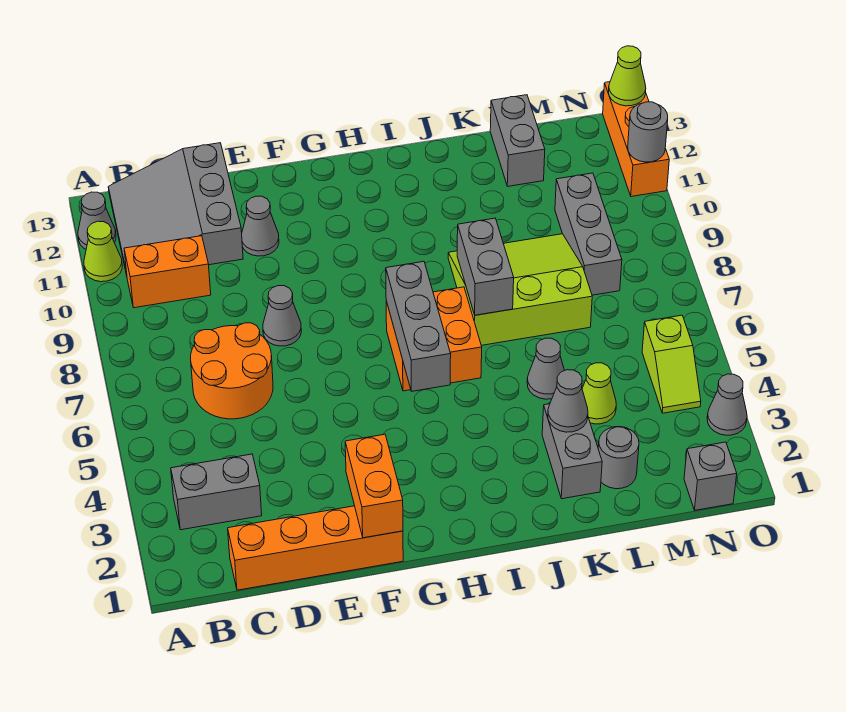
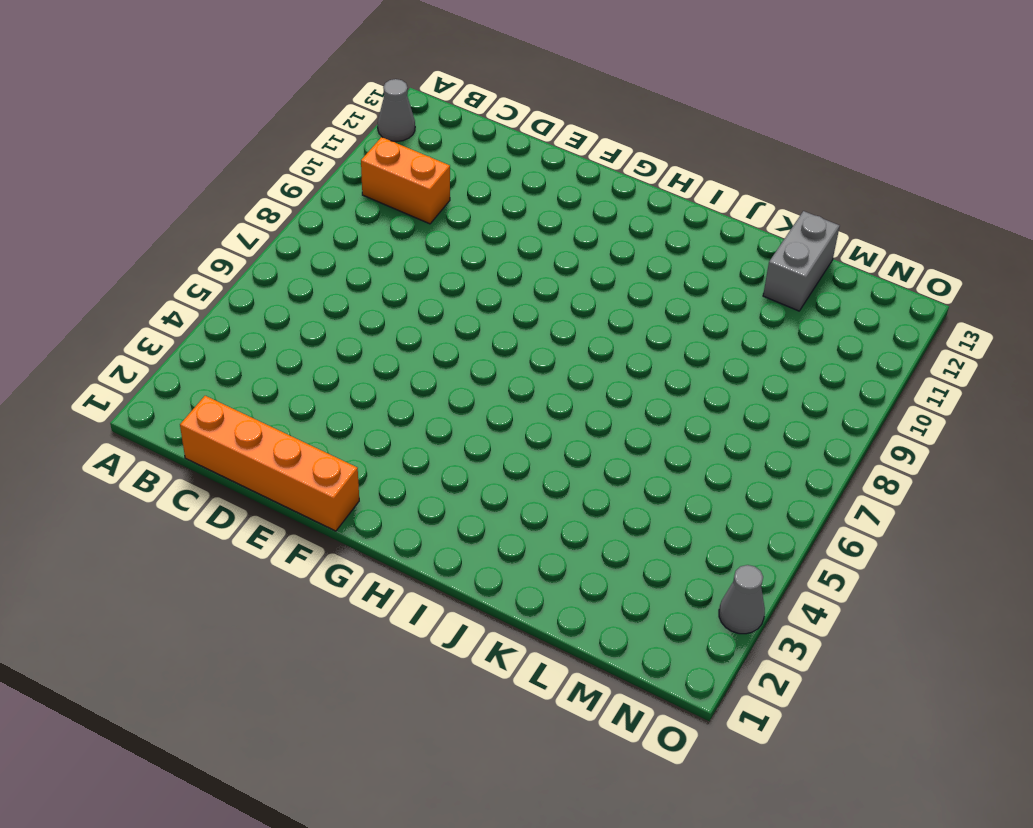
none -> lime 1x1 cone [84,221,122,282]
none -> grey 1x2 brick [171,454,262,530]
none -> grey 3x3 slope [108,143,243,275]

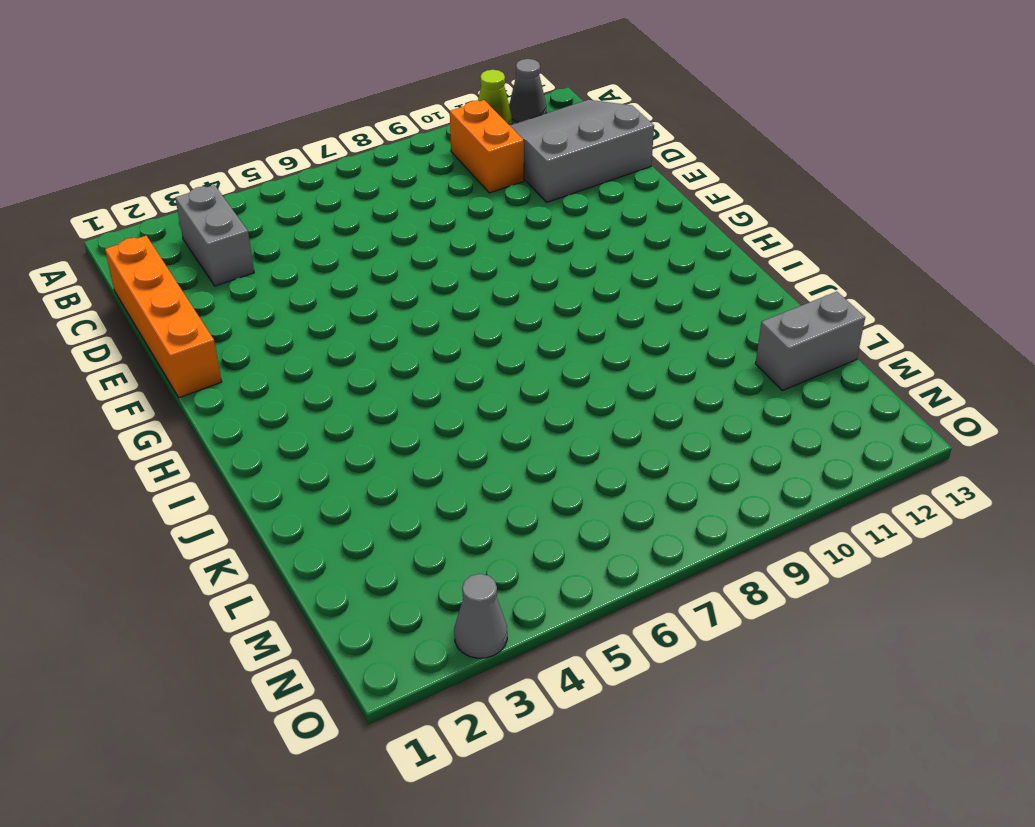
none -> orange 2x2 round brick [190,323,273,419]
none -> grey 1x1 cone [263,286,301,346]
none -> grey 1x1 cone [242,196,279,256]

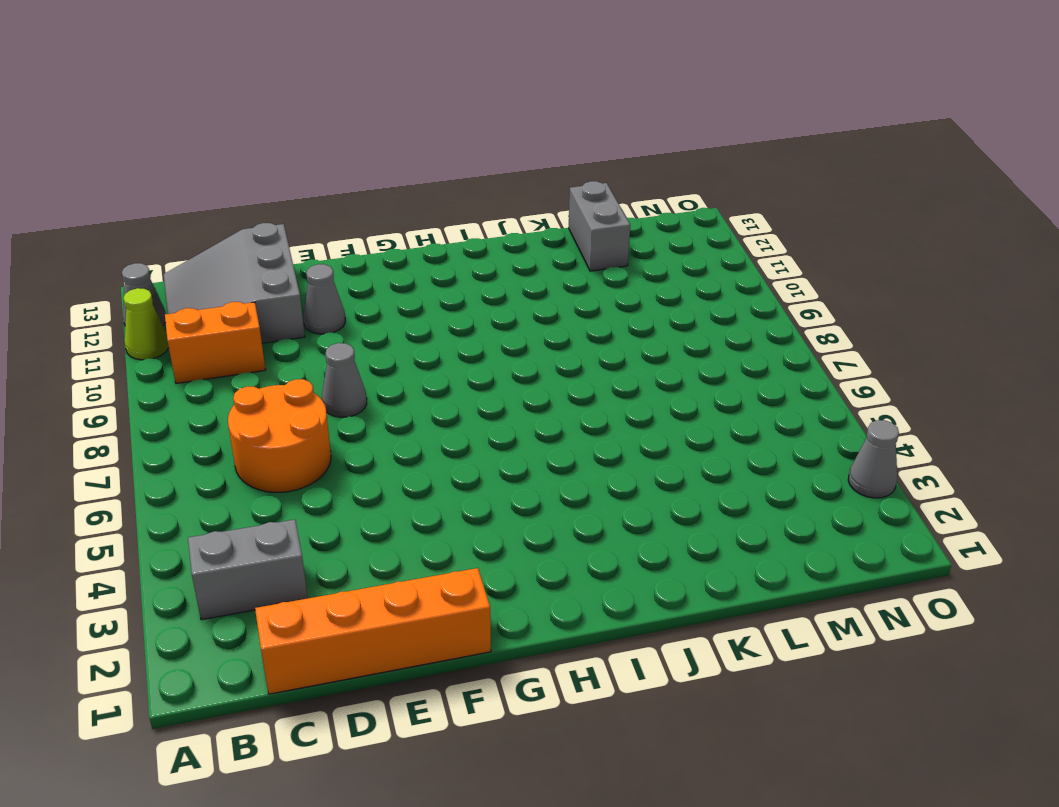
none -> orange 2x2 brick [386,287,482,391]
none -> lime 3x3 slope [448,234,592,345]
none -> grey 1x2 brick [542,404,602,499]

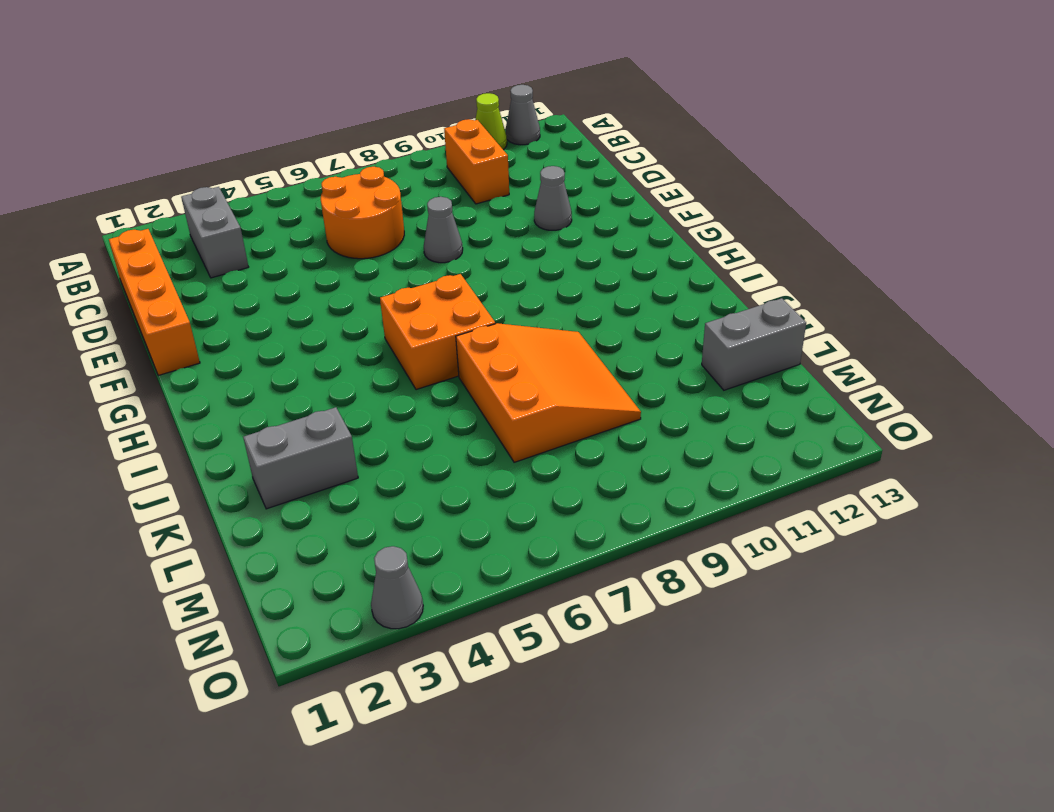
orange 3x3 slope [456,323,641,462] -> lime 3x3 slope [448,234,592,345]
none -> grey 3x3 slope [108,143,243,275]
none -> grey 1x1 cone [527,338,565,399]
none -> grey 1x1 round brick [598,427,639,489]

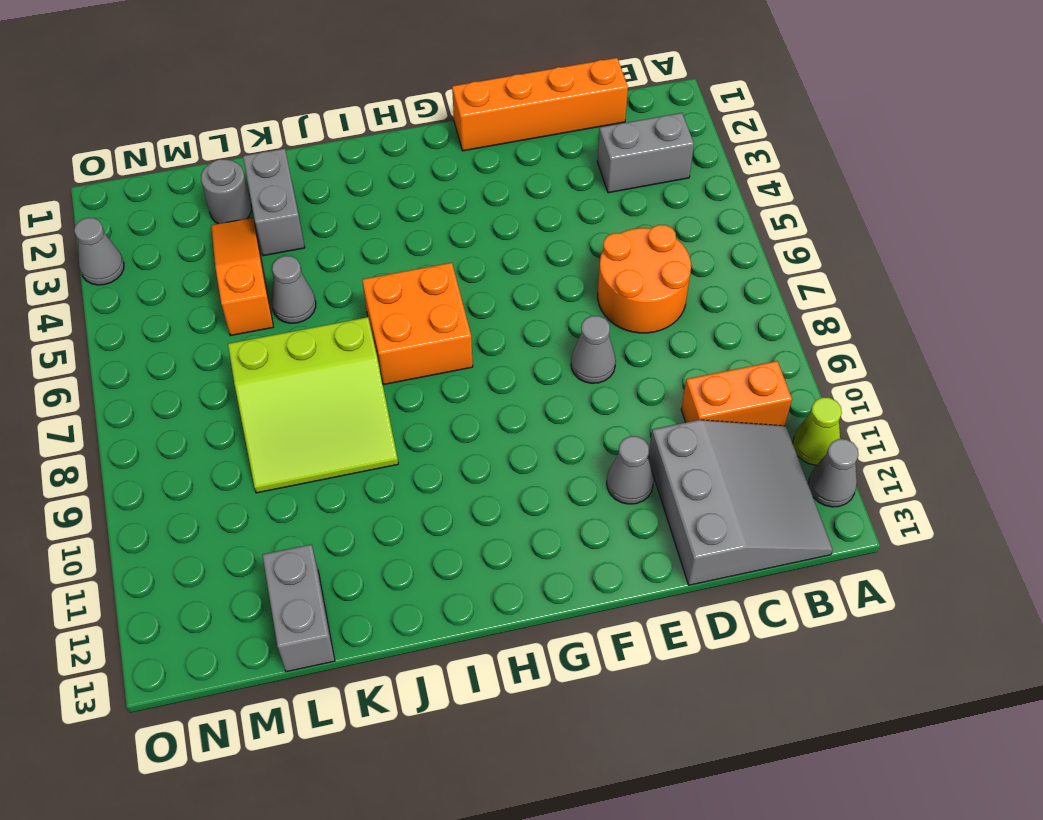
orange 1x3 slope [211,218,273,336] -> lime 1x1 cone [582,363,616,424]
none -> grey 1x3 brick [555,173,622,295]
none -> grey 1x1 brick [684,442,737,510]
none -> lime 1x2 slope [642,315,701,413]

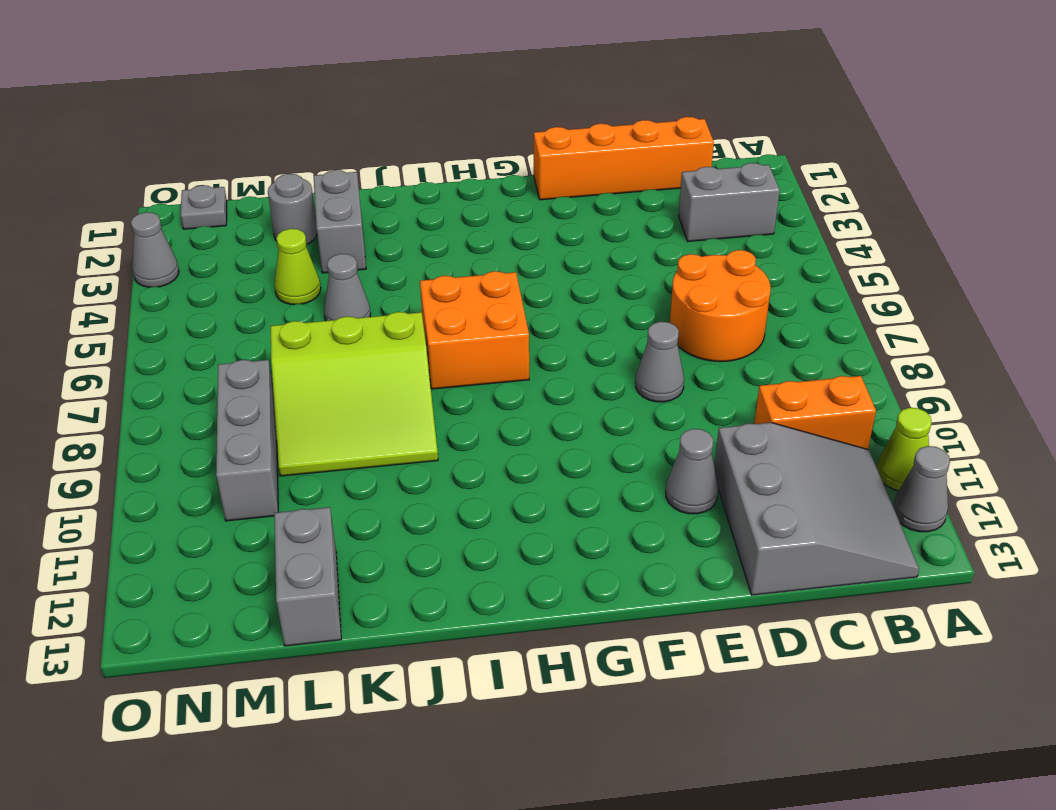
grey 1x1 plate [181,185,227,229] -> grey 1x1 brick [684,442,737,510]
none -> lime 1x2 slope [642,315,701,413]
none -> orange 1x3 brick [603,82,669,197]
none -> orange 1x2 brick [345,434,403,538]

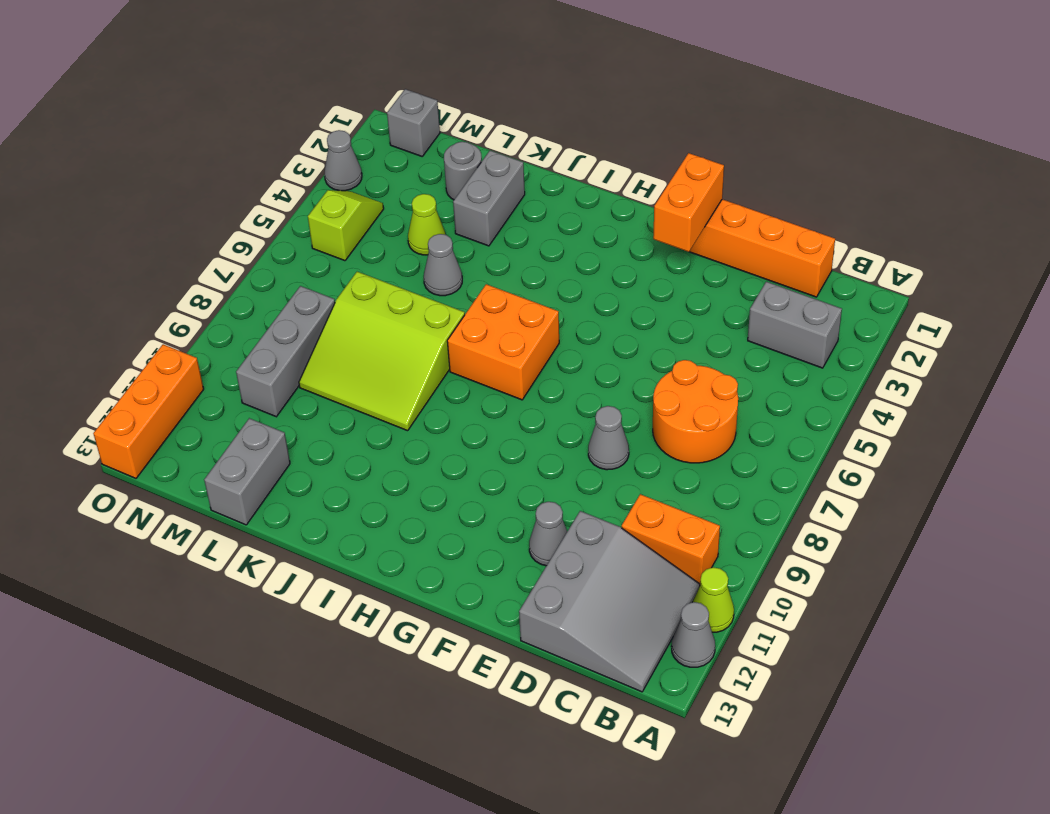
none -> grey 1x3 brick [386,261,451,391]
none -> grey 1x2 brick [457,218,514,315]
none -> grey 1x1 cone [548,370,588,432]

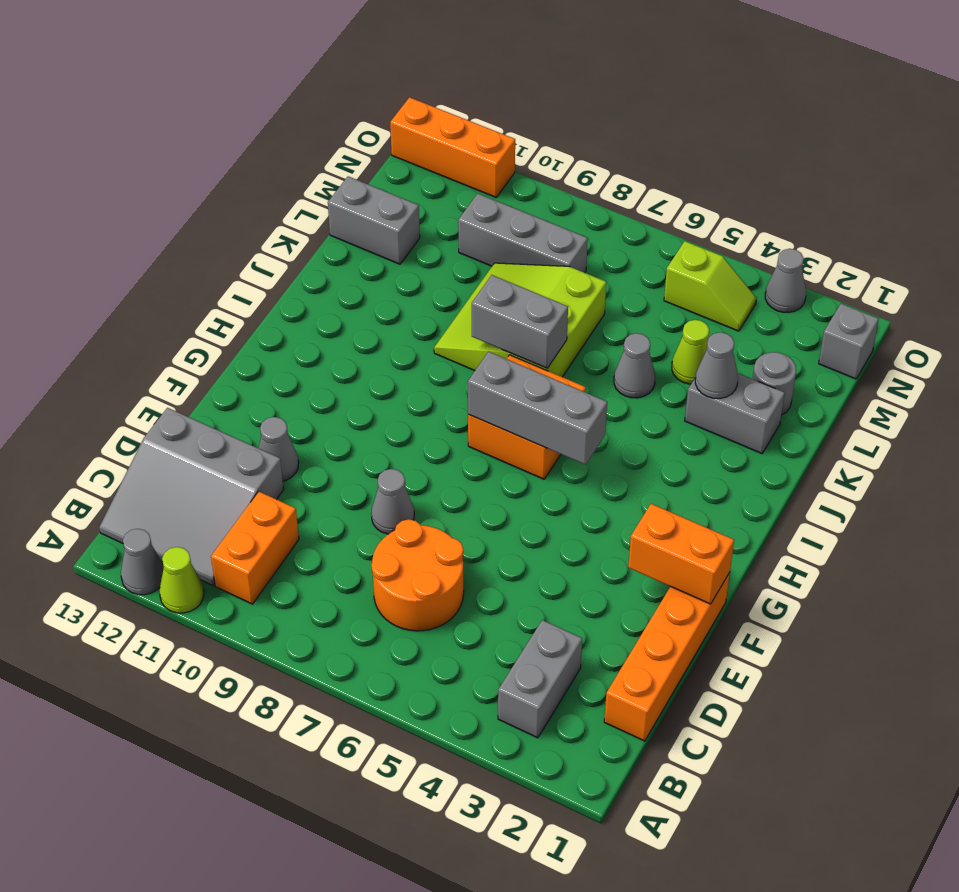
none -> grey 1x1 round brick [628,102,668,162]
none -> lime 1x1 cone [609,46,646,106]

